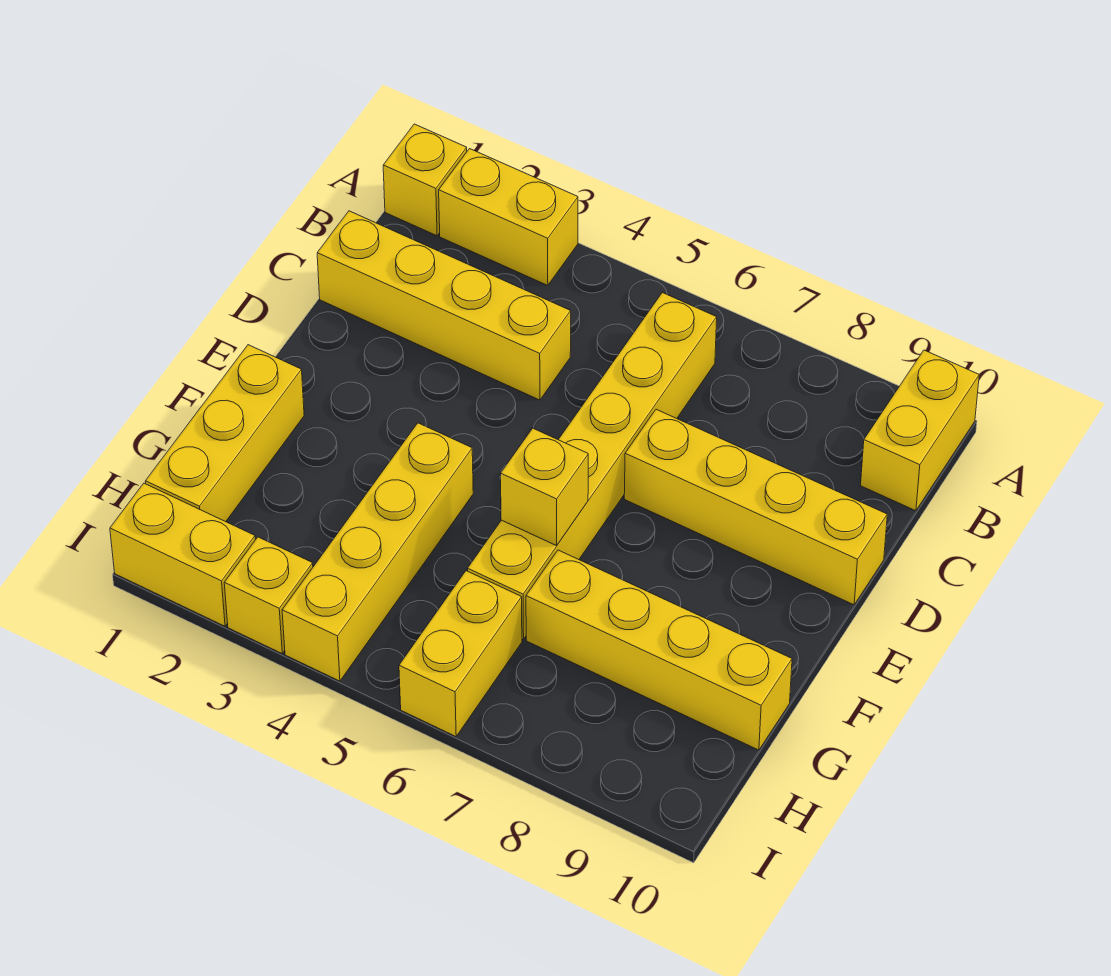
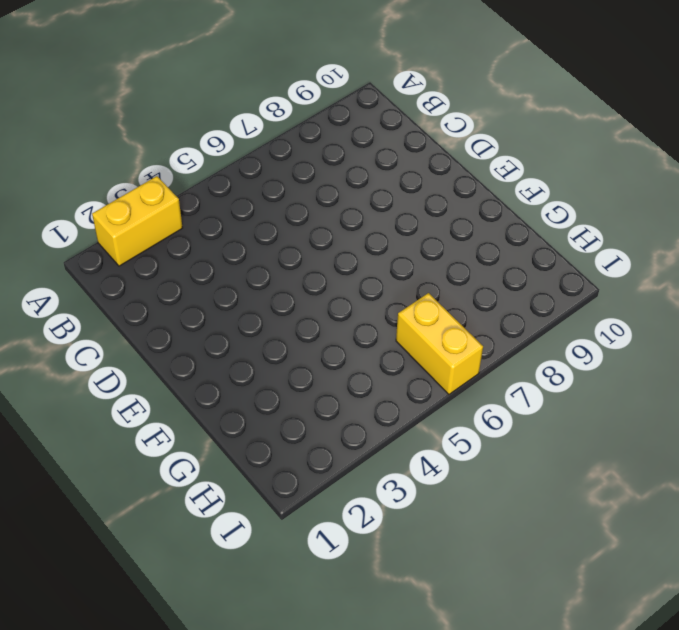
none -> yellow 1x1 brick [383,124,467,236]
none -> yellow 1x2 brick [861,350,979,511]
none -> yellow 1x6 brick [467,293,717,640]

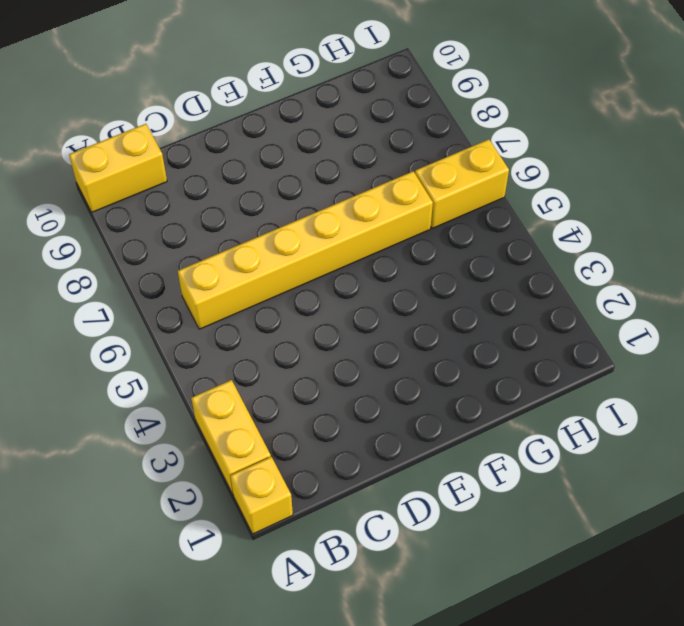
none -> yellow 1x4 brick [317,211,571,400]
none -> yellow 1x4 brick [624,409,887,605]
none -> yellow 1x3 brick [145,345,304,522]

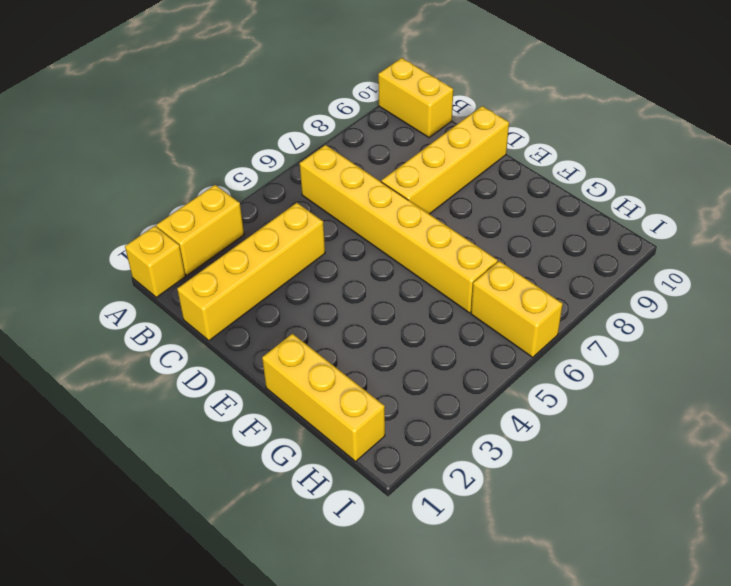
none -> yellow 1x4 brick [282,423,473,681]
none -> yellow 1x4 brick [526,550,792,750]
none -> yellow 1x2 brick [110,483,255,626]

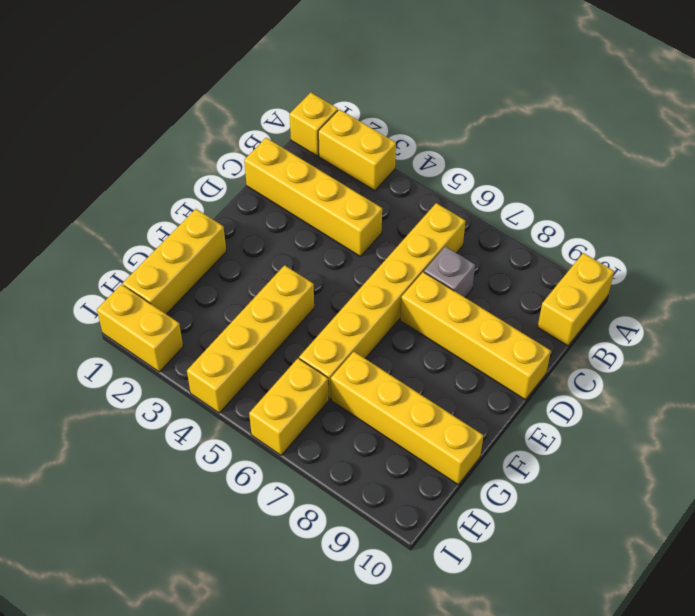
grey 1x1 brick [424,246,475,297] -> none
none -> yellow 1x1 brick [224,537,313,653]
none -> yellow 1x1 brick [500,428,588,546]

